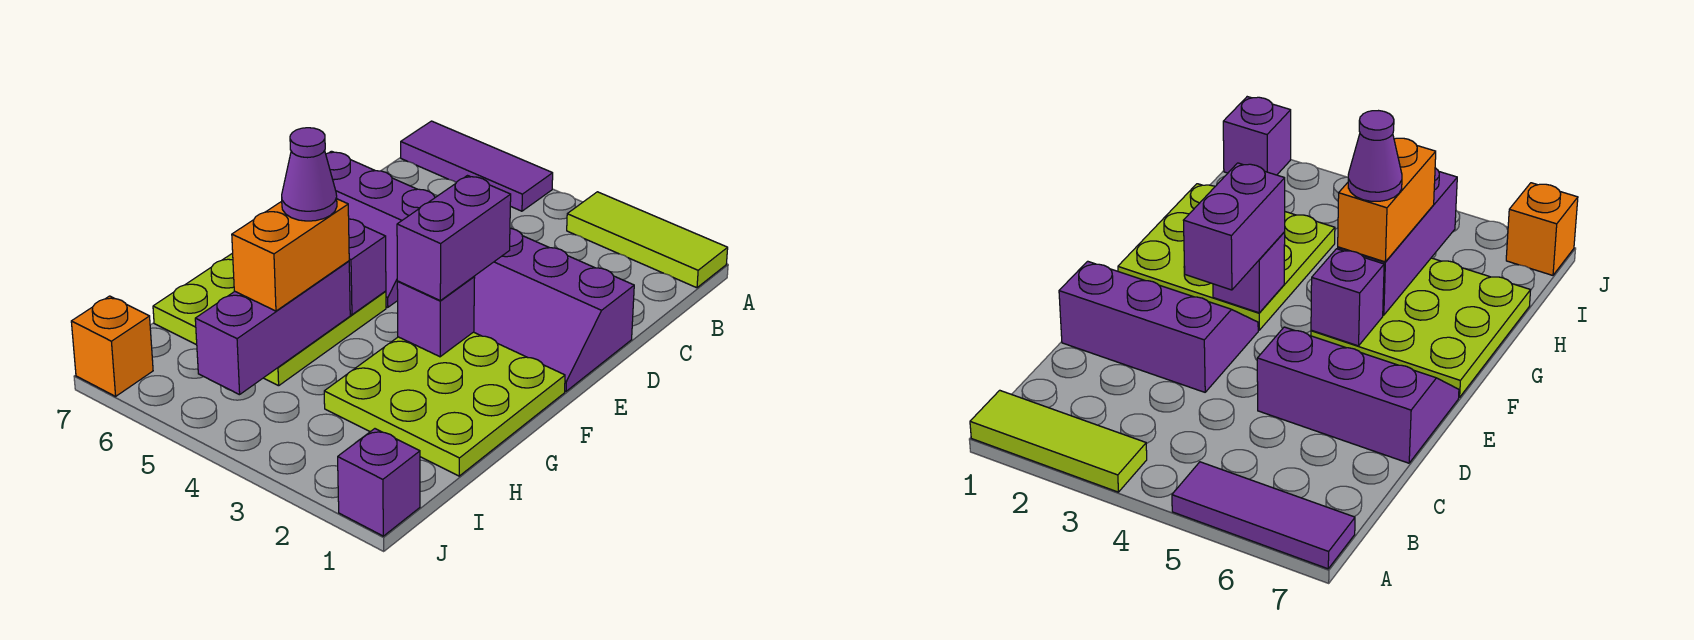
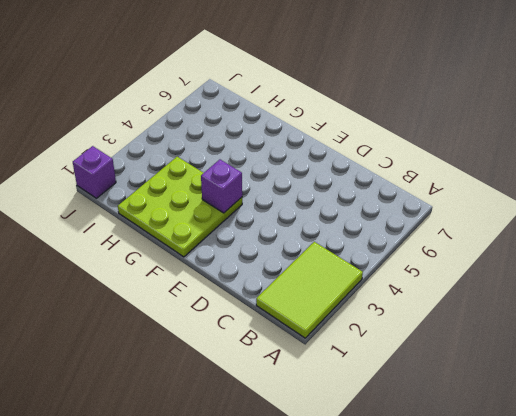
lime 2x3 tile [256,242,363,338] -> lime 1x3 tile [567,192,728,288]
none -> purple 1x3 tile [401,121,553,211]
none -> purple 2x3 slope [474,228,634,391]
none -> purple 2x3 slope [326,151,435,307]

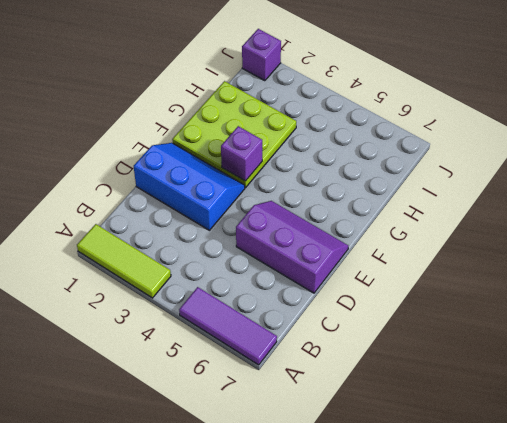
blue 2x3 slope [134,143,245,230] -> purple 2x3 slope [474,228,634,391]
none -> lime 3x3 plate [153,253,386,386]
none -> orange 1x1 brick [71,296,153,396]
none -> purple 1x1 brick [349,219,386,315]

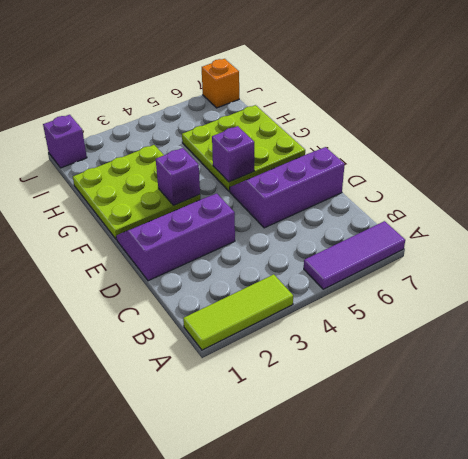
none -> purple 1x3 brick [195,261,350,395]
none -> purple 1x2 brick [397,176,511,300]
none -> orange 1x2 brick [232,199,349,311]

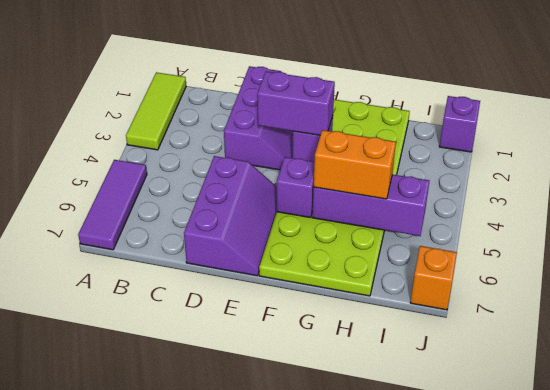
none -> purple 1x1 cone [282,128,337,221]

